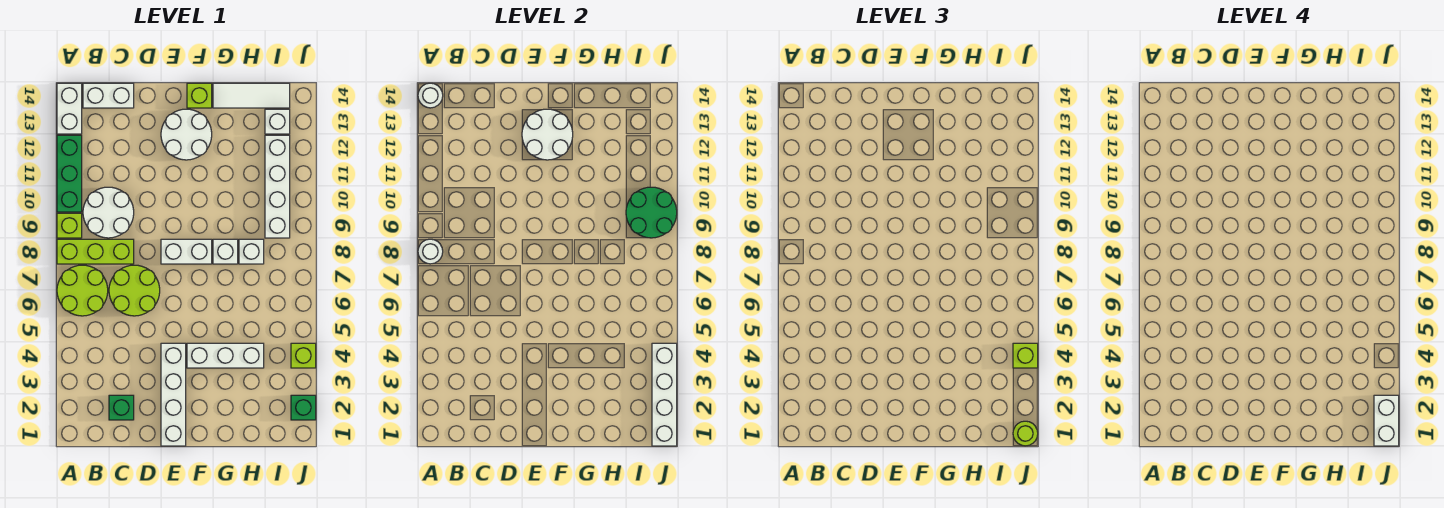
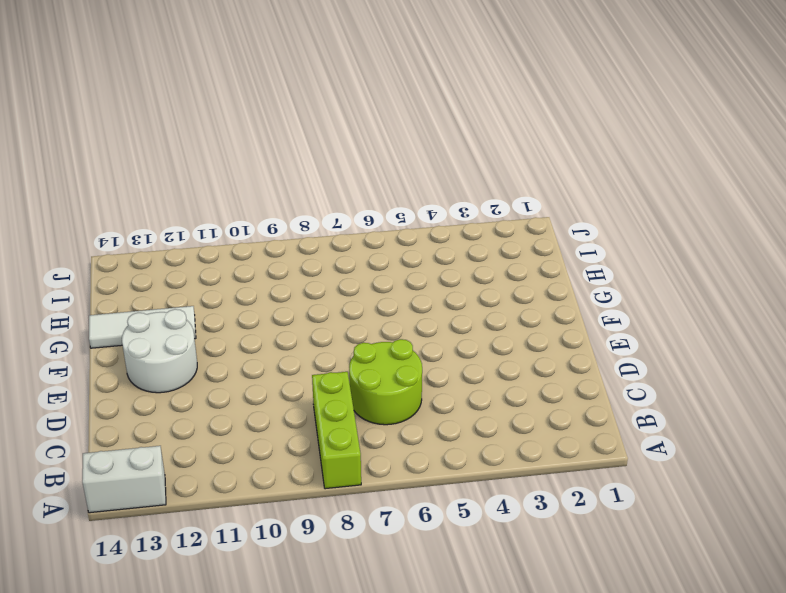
white 1x3 tile [89,306,196,348] -> white 1x3 tile turned to [213,83,290,108]
none -> lime 2x2 round brick [57,265,108,316]
none -> lime 1x1 brick [57,213,82,238]
none -> green 1x3 brick [57,135,82,212]

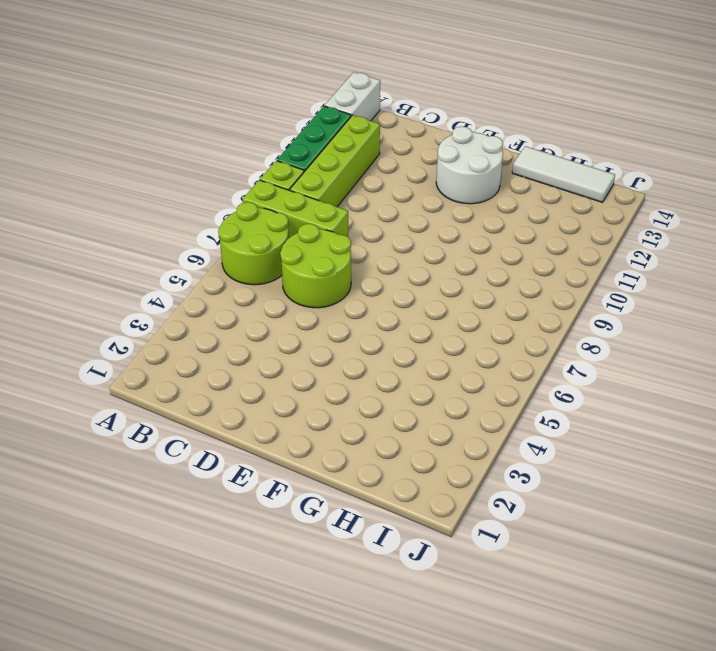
lime 1x4 brick [290,115,380,207] -> white 2x2 round brick [83,187,134,238]
none -> white 1x2 brick [83,83,134,108]
none -> green 1x1 brick [109,395,134,420]
none -> white 1x4 brick [161,343,186,446]

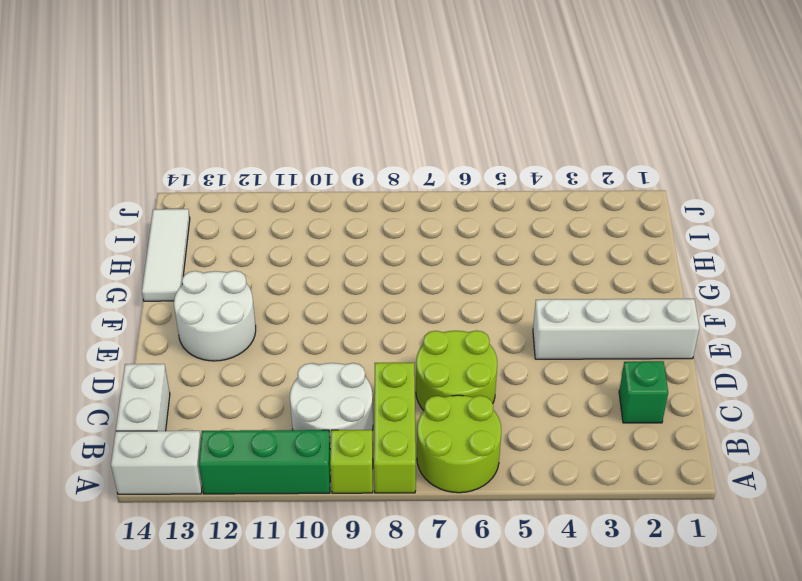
none -> white 1x2 brick [161,239,212,264]
none -> white 1x3 brick [187,343,264,368]
none -> lime 1x1 brick [187,83,212,108]

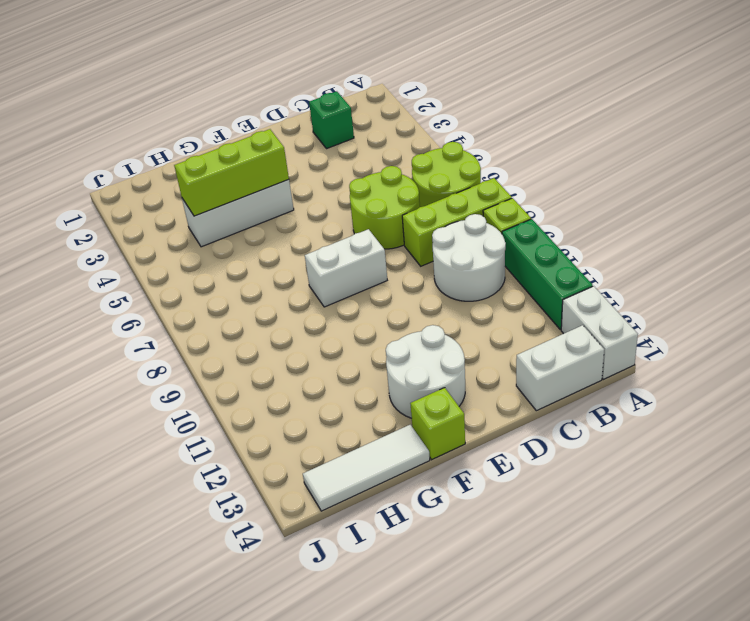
lime 1x3 brick [174,129,289,216] -> none
none -> white 1x4 brick [161,343,186,446]
none -> white 1x1 brick [213,239,238,264]
none -> white 1x1 brick [239,239,264,264]

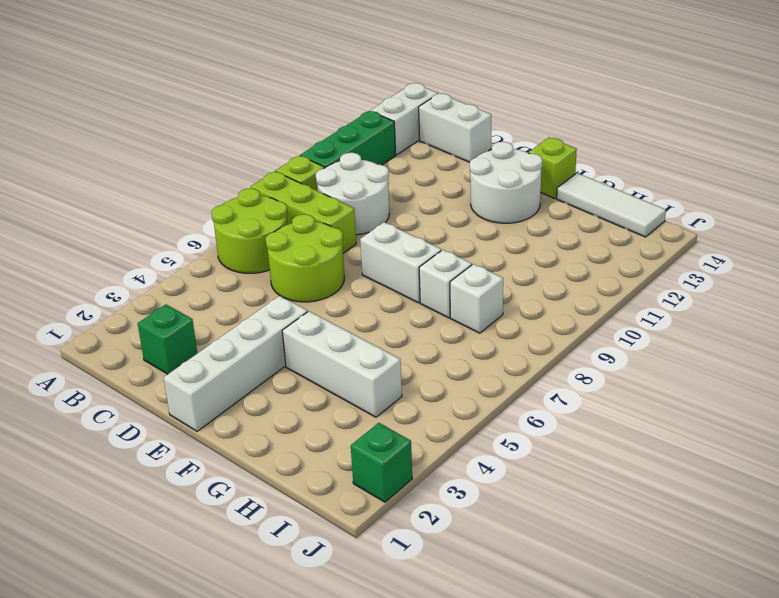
none -> white 1x4 brick [265,135,290,238]
none -> white 1x1 brick [265,109,290,134]
none -> lime 1x1 brick [291,343,316,368]

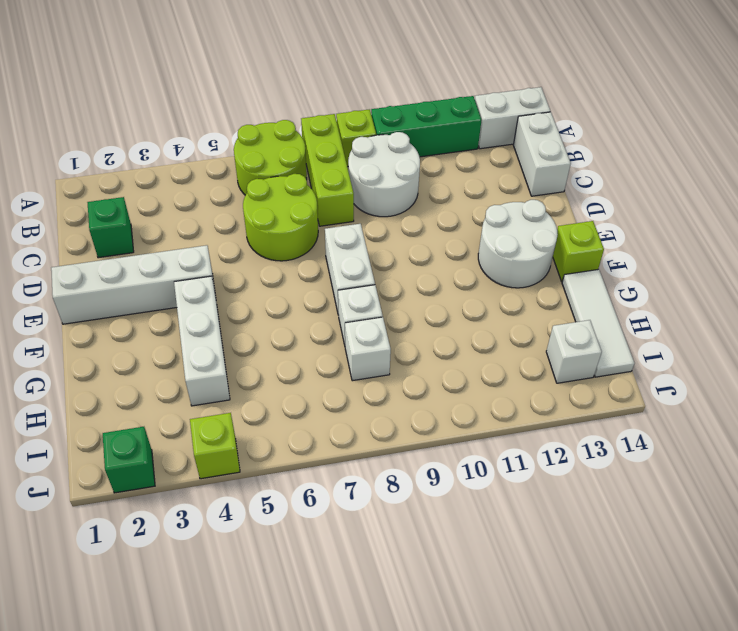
none -> white 1x4 brick [265,135,290,238]
none -> white 1x1 round brick [418,239,443,264]
none -> white 1x1 round brick [418,83,443,108]

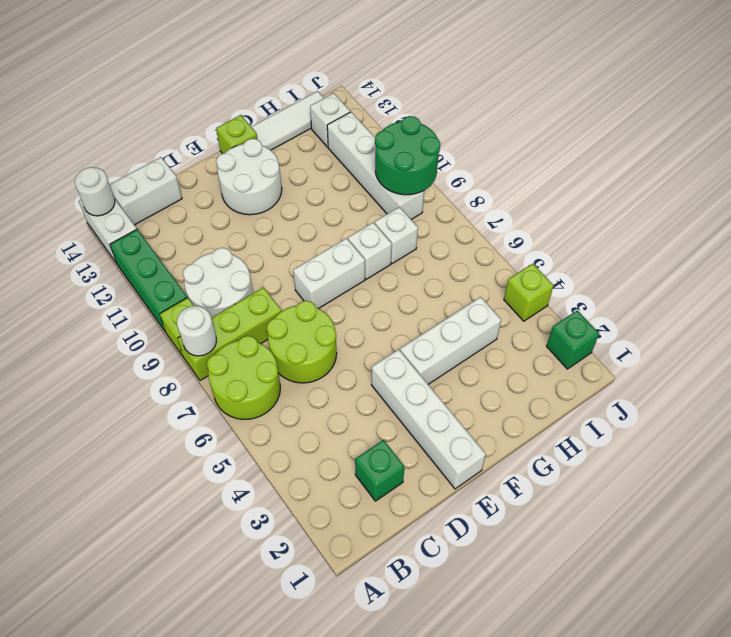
none -> white 2x2 round brick [522,109,573,160]
none -> white 1x4 brick [652,343,677,446]
none -> lime 1x1 round brick [1013,421,1038,446]

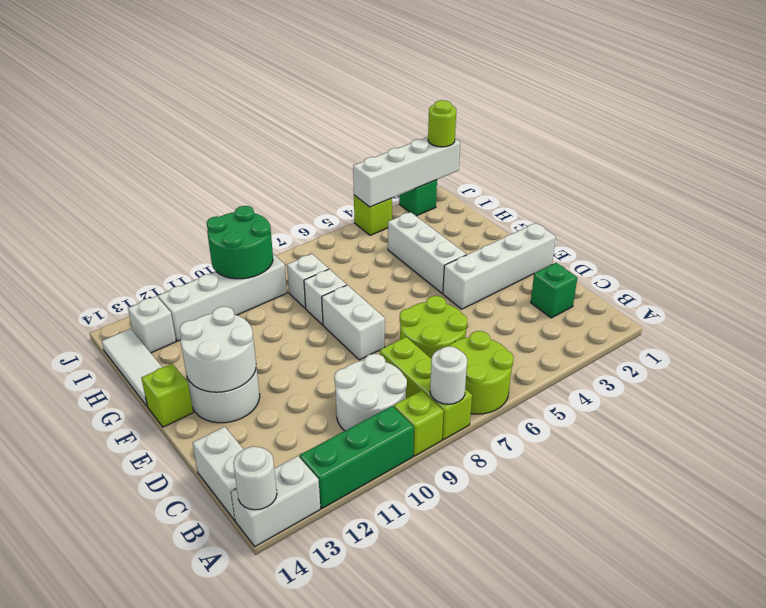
none -> lime 1x1 brick [1013,343,1038,368]
none -> white 1x2 brick [1374,395,1399,446]

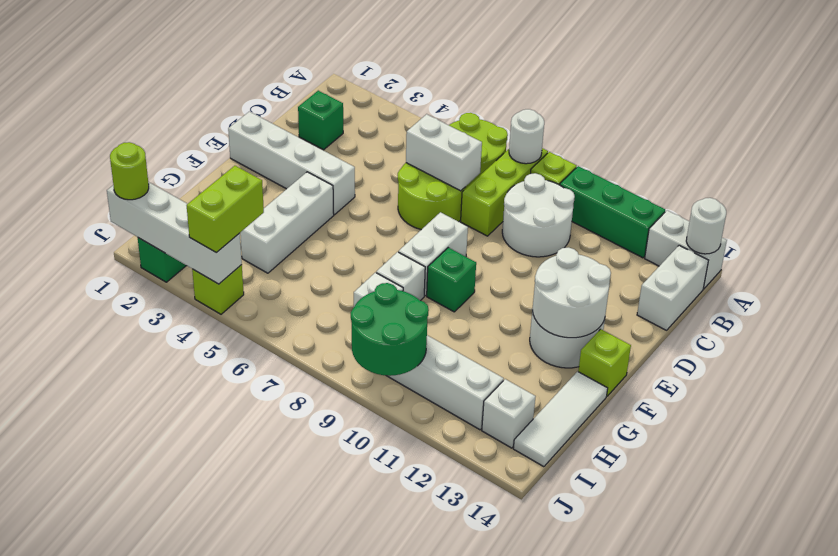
white 1x2 brick [406,114,482,191] -> white 1x2 brick moved to [1374,395,1399,446]
green 1x1 brick [427,248,476,312] -> none
lime 1x2 brick [187,166,264,253] -> lime 1x1 brick [1013,343,1038,368]

